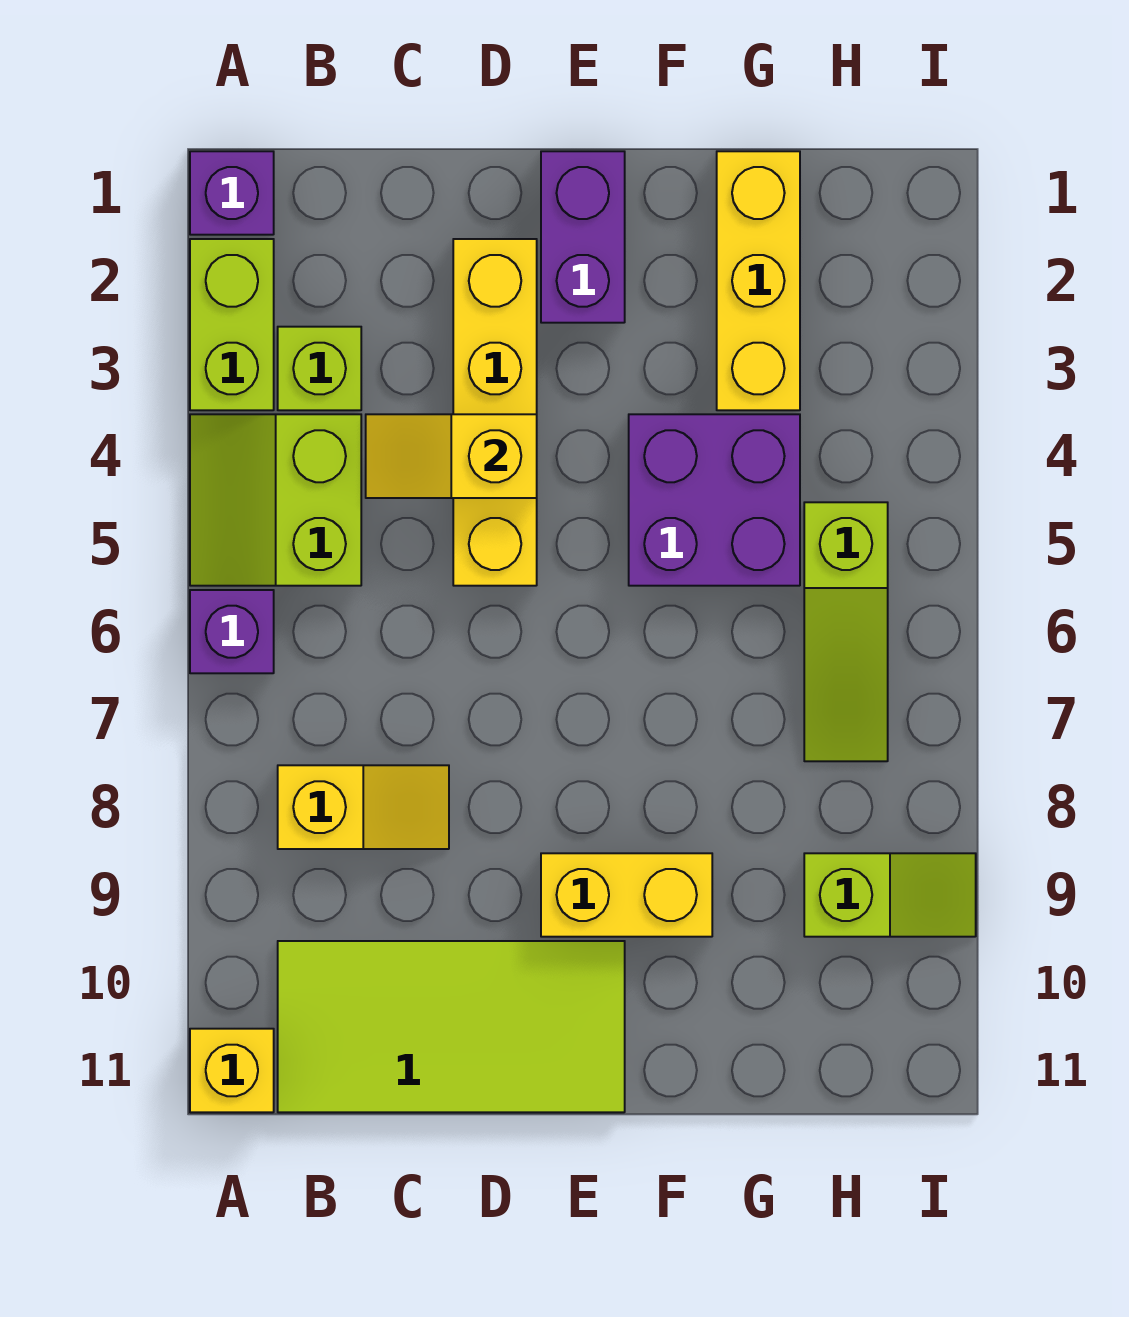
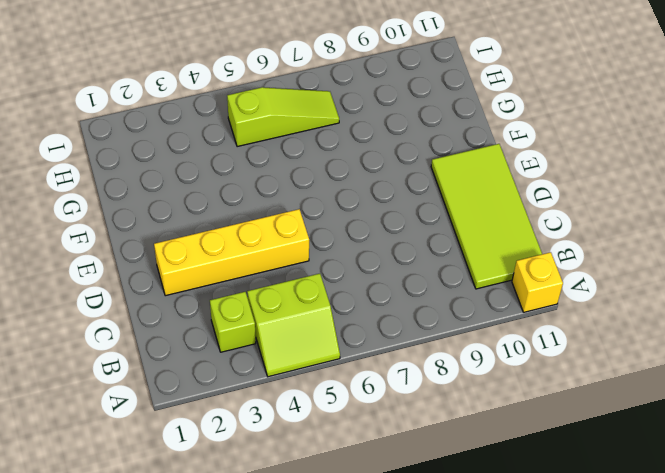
none -> purple 1x1 brick [190,151,274,235]
none -> lime 1x2 brick [190,239,274,410]
none -> purple 1x1 brick [190,590,274,673]

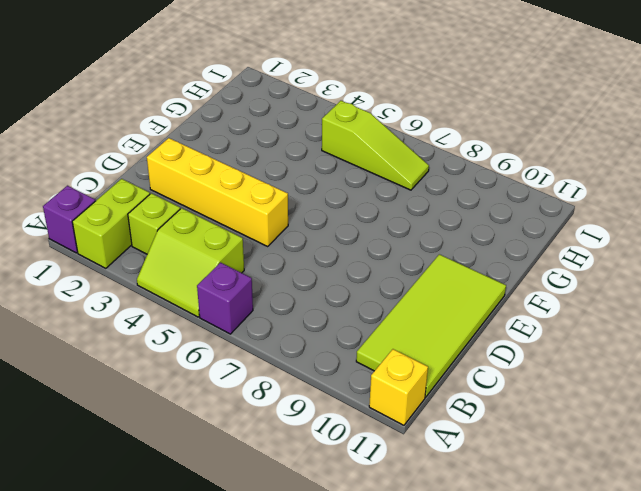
lime 1x2 brick [72,179,150,268] -> lime 1x2 brick turned to [190,239,274,410]
none -> yellow 1x2 slope [278,765,449,849]
none -> purple 1x2 brick [541,151,625,323]
none -> yellow 1x2 brick [541,853,712,937]

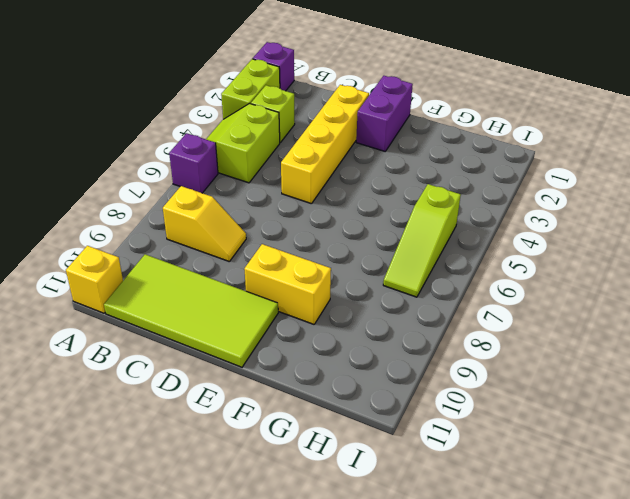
none -> purple 2x2 brick [629,414,800,586]
none -> yellow 1x3 brick [717,151,800,410]
none -> lime 1x2 slope [804,853,976,937]

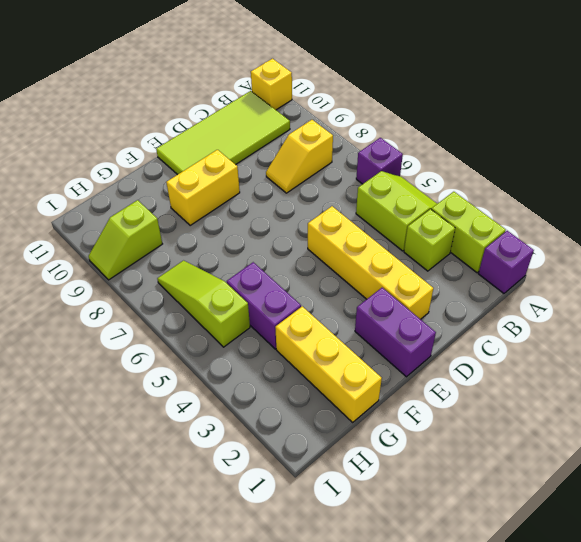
purple 1x2 brick [227,262,301,349] -> purple 2x2 brick [629,414,800,586]
none -> yellow 1x2 slope [366,414,537,498]

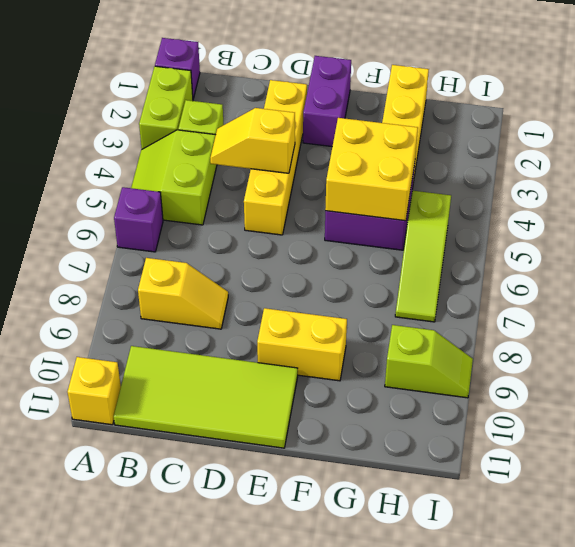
yellow 2x2 brick [325,118,418,221] -> none

